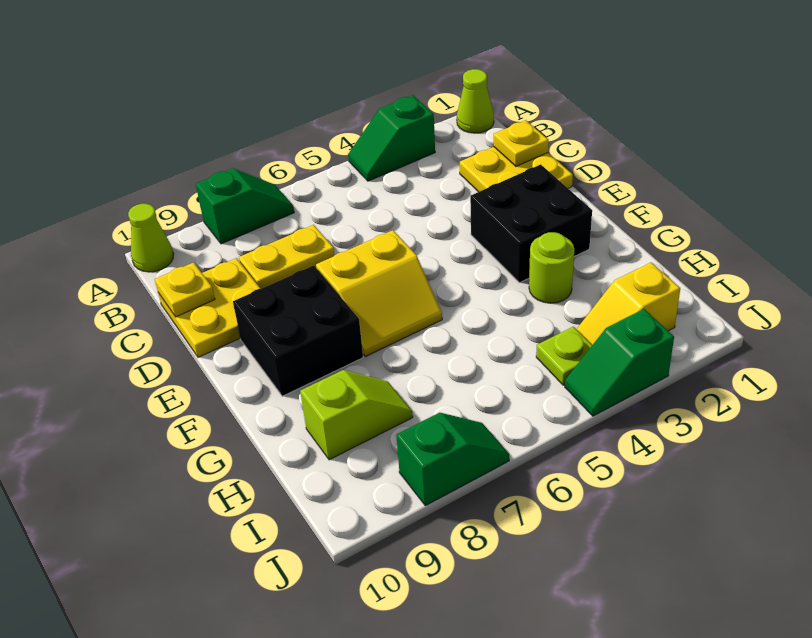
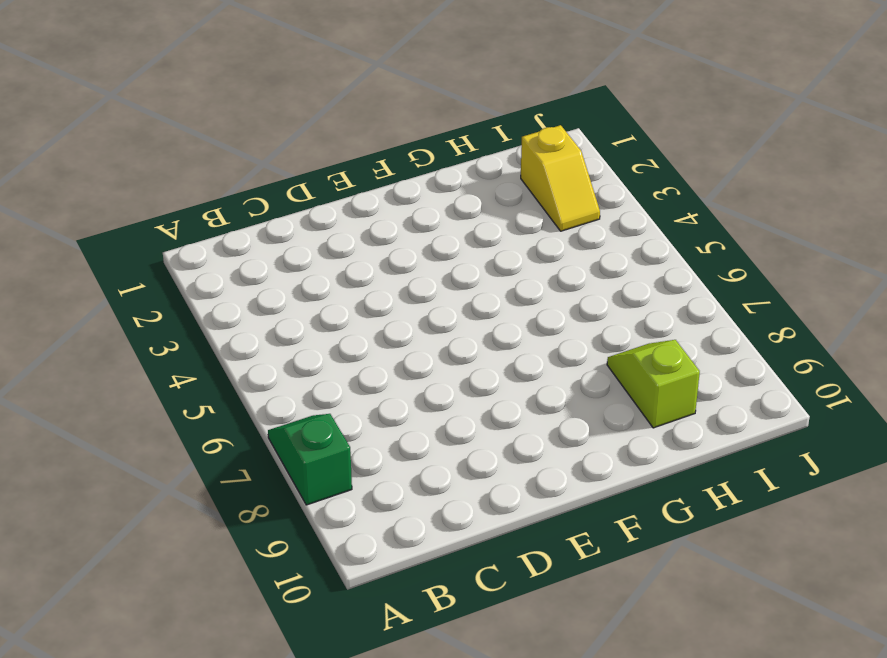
none -> lime 1x1 cone [457,69,494,133]
none -> green 1x2 slope [348,95,435,181]
none -> lime 1x1 cone [128,204,174,272]

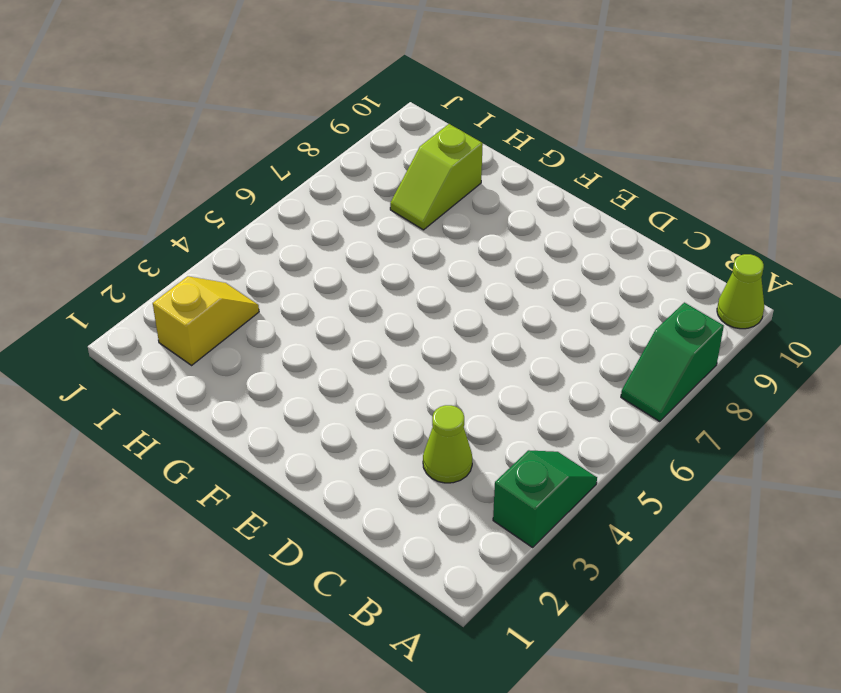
lime 1x1 cone [423,405,472,483] -> lime 1x1 cone moved to [457,69,494,133]
none -> yellow 2x2 plate [460,147,573,192]
none -> yellow 1x2 plate [239,225,335,288]
none -> yellow 2x2 plate [158,258,261,357]

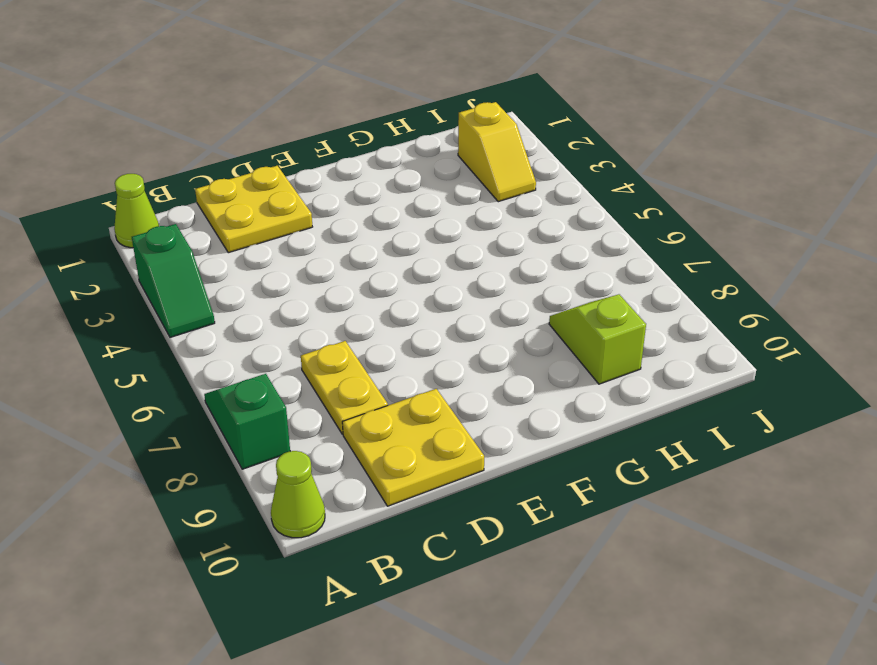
none -> black 2x2 brick [470,164,592,283]
none -> yellow 2x2 slope [316,230,442,357]
none -> black 2x2 brick [233,265,363,396]

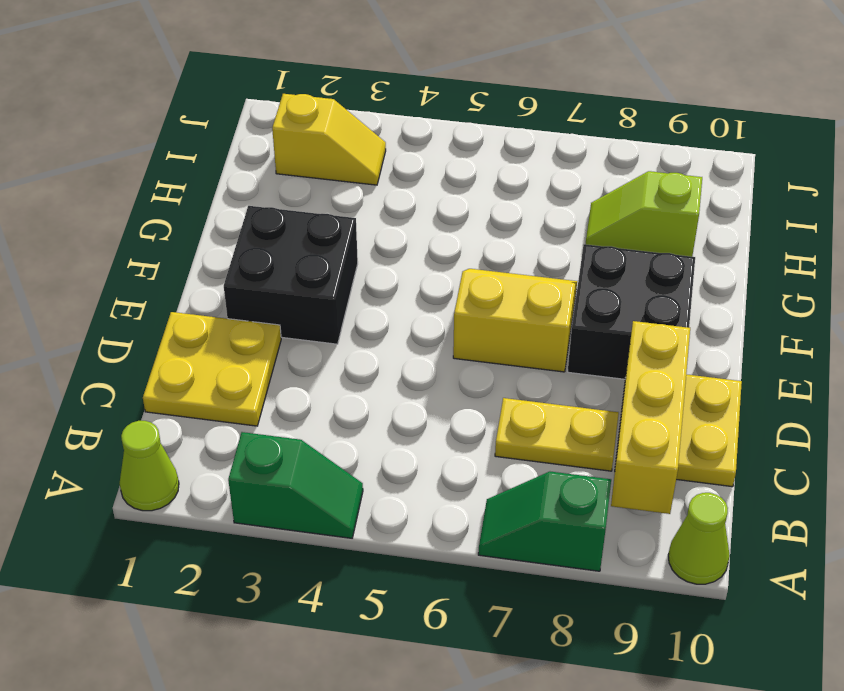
yellow 1x3 brick [611,321,690,514] -> none
none -> lime 1x1 round brick [529,232,574,303]
none -> lime 1x1 plate [536,327,592,385]
none -> green 1x2 slope [565,309,674,416]

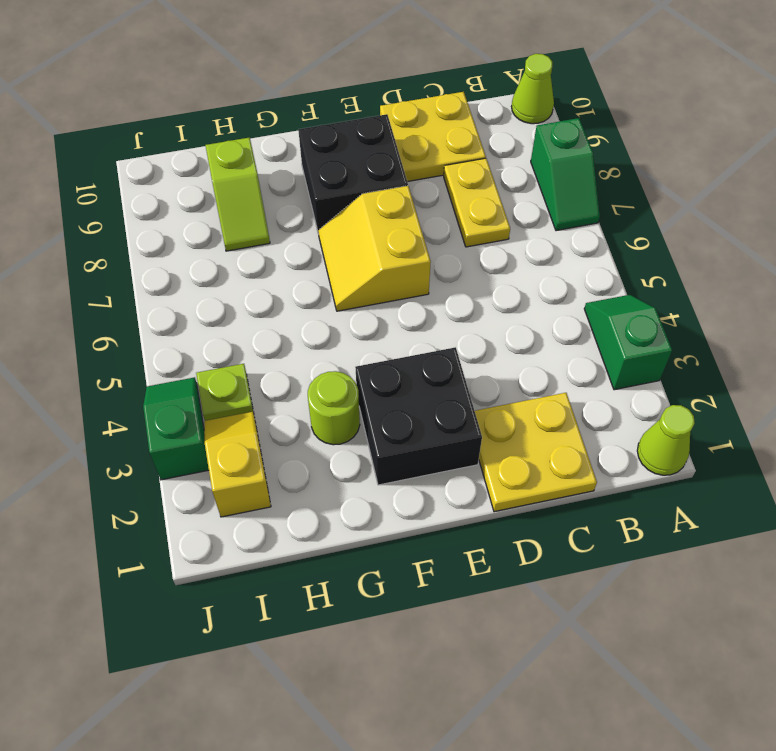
none -> green 1x2 slope [396,413,509,506]
none -> yellow 1x1 plate [494,120,549,166]
none -> yellow 1x1 plate [155,262,215,317]

